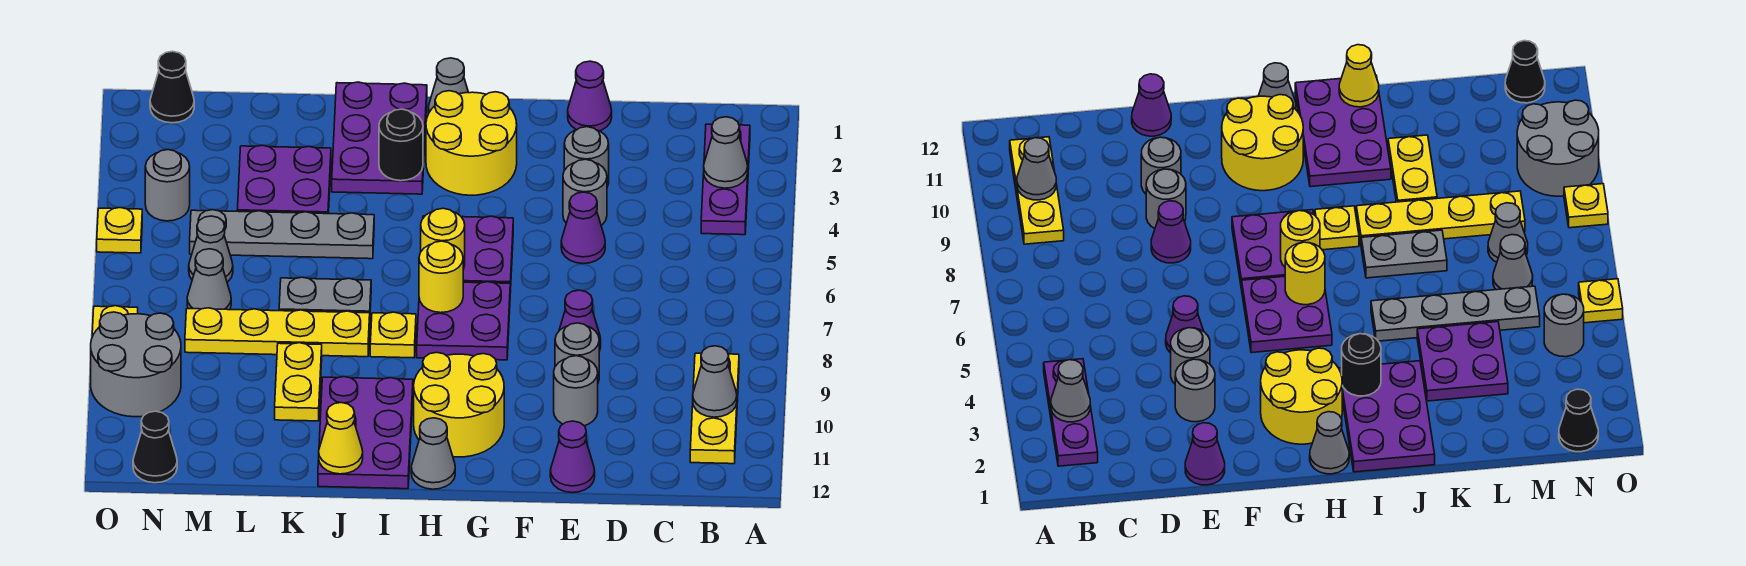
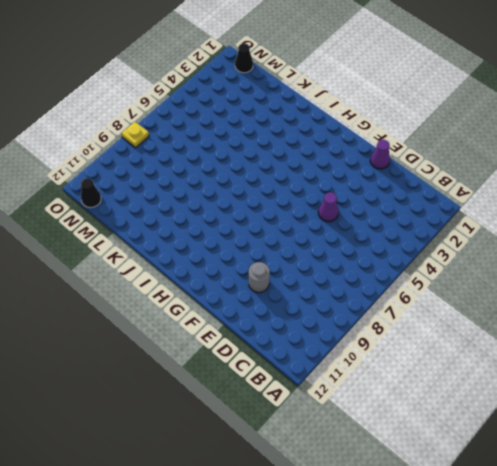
none -> purple 1x3 plate [701,124,750,235]
none -> yellow 1x3 plate [690,353,739,464]
none -> grey 1x1 round brick [564,127,609,187]
none -> grey 1x1 round brick [563,159,607,225]

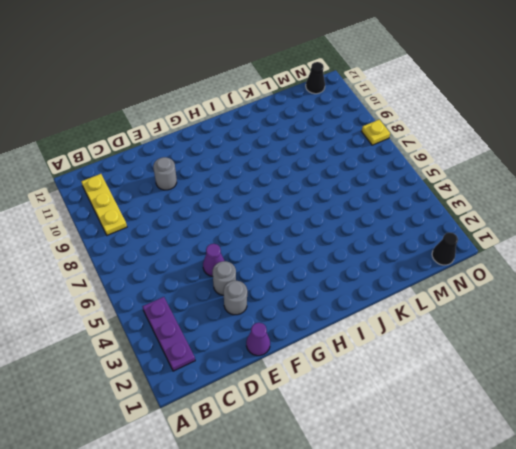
none -> purple 1x1 cone [559,290,601,351]
none -> grey 1x1 round brick [555,323,599,382]
none -> purple 1x1 cone [550,421,595,493]
none -> yellow 2x2 round brick [426,91,517,195]

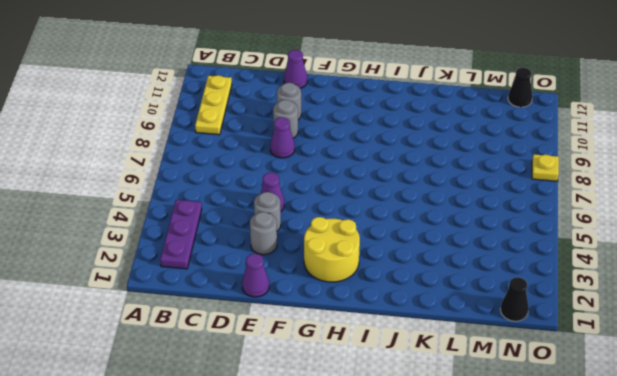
none -> purple 2x2 plate [423,216,513,293]
none -> purple 2x2 plate [417,282,510,360]
none -> yellow 2x2 round brick [414,353,504,457]
none -> grey 1x1 cone [428,58,469,114]

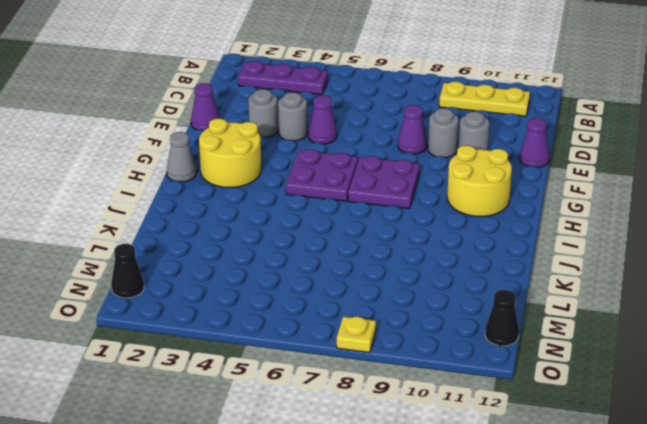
none -> grey 1x1 cone [411,418,455,489]
none -> purple 2x3 plate [332,82,427,194]
none -> yellow 1x1 plate [370,312,416,358]
none -> purple 2x3 plate [318,377,413,489]

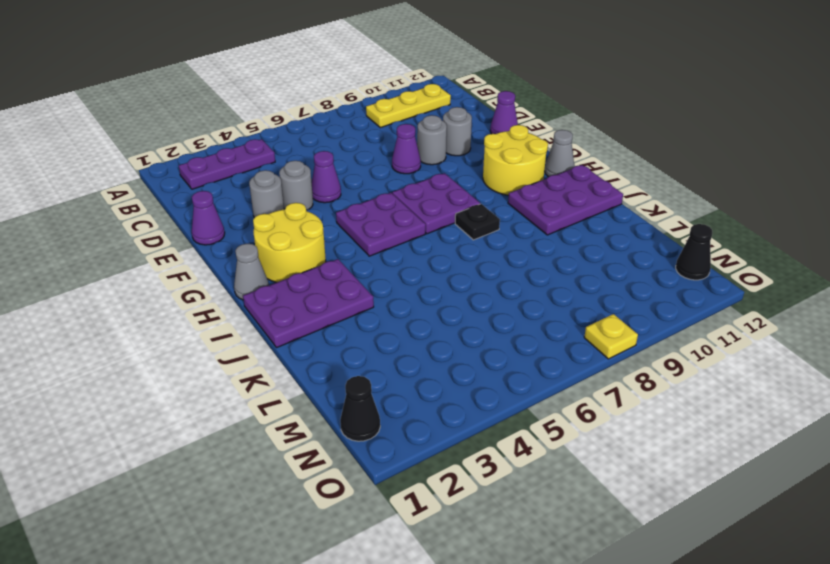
black 1x1 plate [455,204,500,240] -> yellow 1x1 plate [370,312,416,358]
none -> grey 1x4 plate [190,210,374,259]
none -> grey 1x2 plate [279,277,371,313]
none -> yellow 1x4 plate [185,308,370,357]
none -> purple 2x2 plate [237,145,331,214]

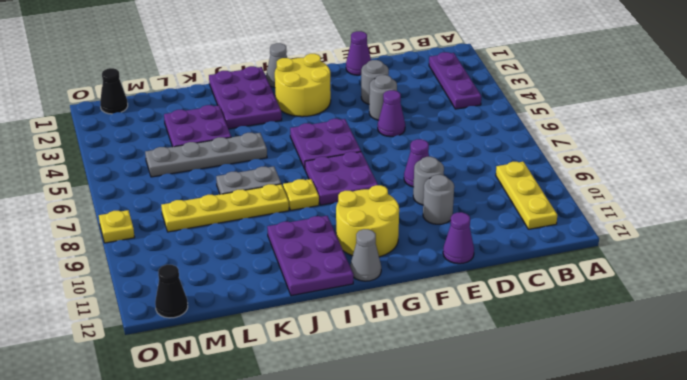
none -> yellow 1x2 plate [275,343,322,421]
none -> grey 1x1 cone [189,216,233,282]
none -> grey 1x1 cone [187,249,231,310]
none -> grey 1x1 round brick [145,150,190,221]

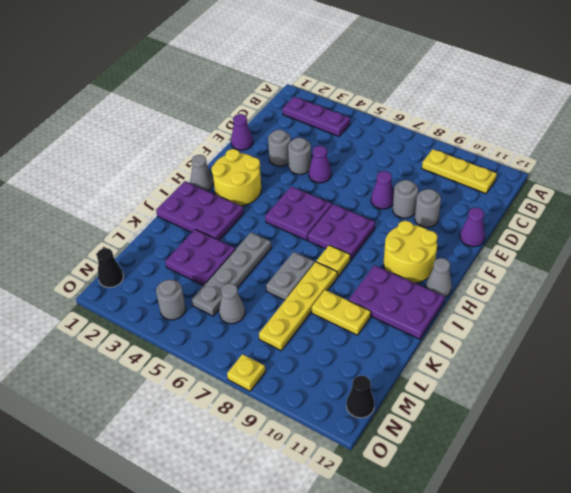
none -> grey 1x1 cone [187,249,231,310]
none -> grey 2x2 round brick [91,312,181,417]
none -> yellow 1x1 plate [97,208,142,253]
none -> grey 1x1 cone [704,117,748,188]

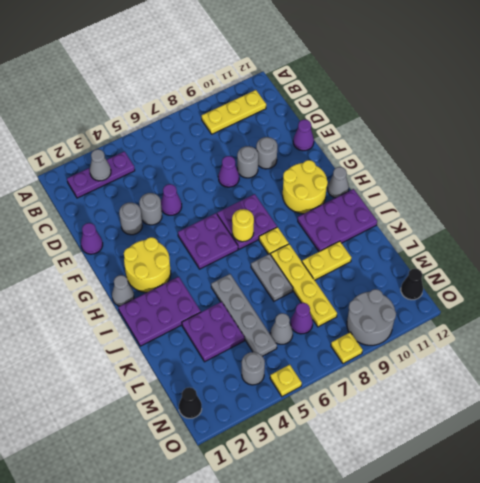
purple 1x1 cone [291,303,313,334] -> grey 1x1 cone [187,249,231,310]
none -> grey 1x1 cone [693,346,737,417]
none -> yellow 1x1 round brick [421,208,465,269]
none -> black 1x1 round brick [379,109,423,181]
none -> yellow 1x1 cone [319,403,363,474]

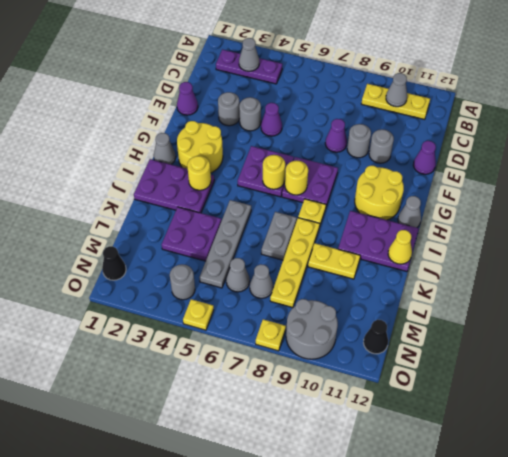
yellow 1x1 round brick [187,156,211,190] -> black 1x1 round brick [379,109,423,181]

